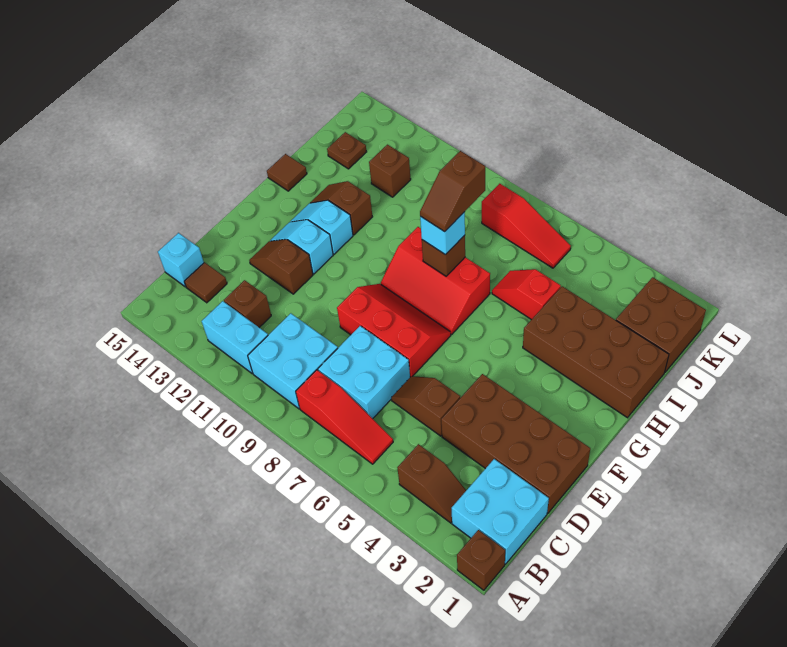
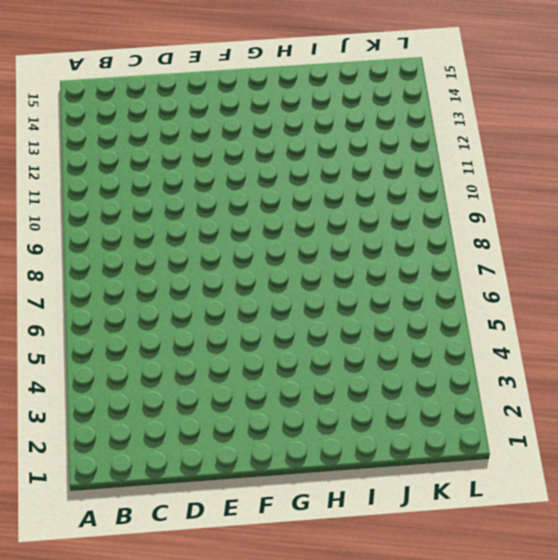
none -> brown 1x1 brick [457,530,505,590]
none -> cyan 2x2 brick [451,459,549,564]
none -> brown 1x2 slope [397,444,466,523]

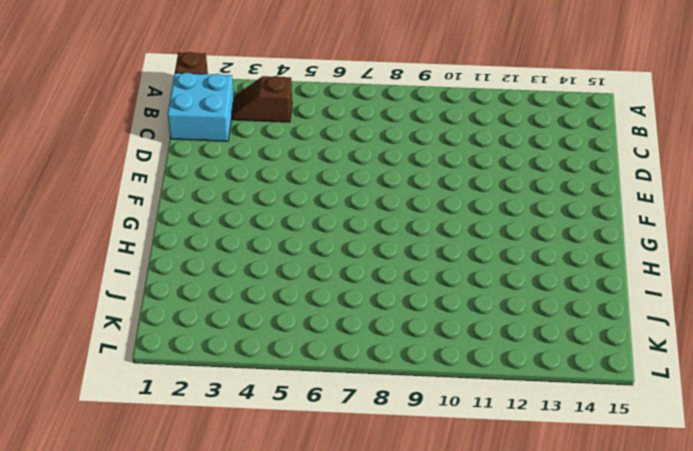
none -> red 1x3 slope [296,370,393,464]
none -> cyan 2x2 brick [248,313,338,409]
none -> cyan 1x2 brick [202,301,268,374]

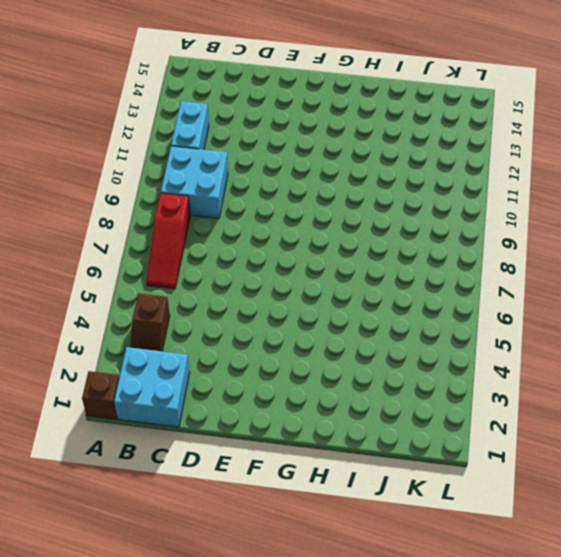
none -> cyan 2x2 brick [318,326,410,419]
none -> brown 1x1 brick [224,280,271,327]
none -> brown 1x1 tile [184,262,227,303]

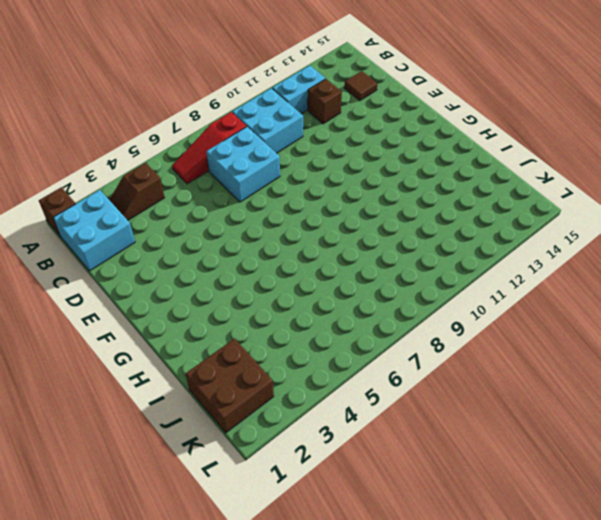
none -> cyan 1x1 brick [158,233,204,287]
none -> brown 2x4 brick [441,374,590,513]
none -> brown 1x2 slope [391,376,460,436]

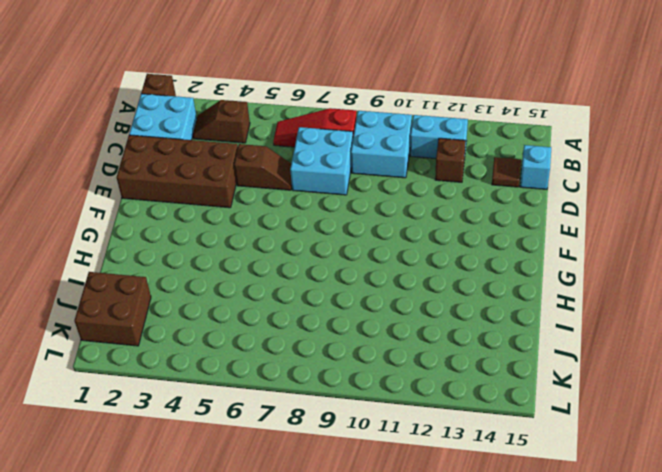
none -> red 2x3 slope [337,284,451,377]
none -> brown 1x2 slope [249,239,313,294]
none -> cyan 1x2 slope [270,220,333,274]

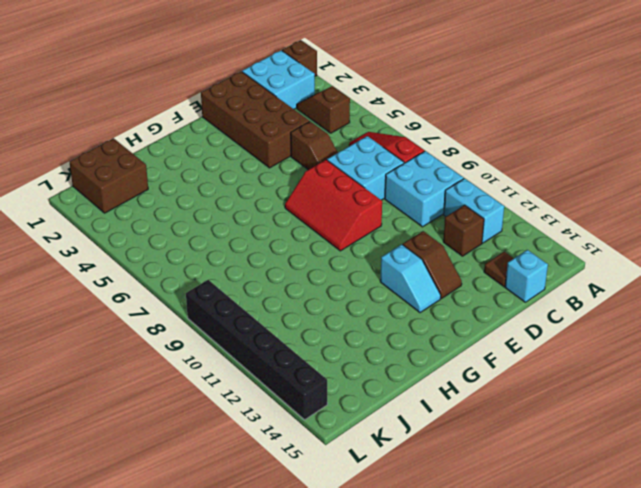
black 1x6 brick [186,280,327,420] -> none
none -> red 2x3 slope [381,227,490,334]
none -> cyan 1x2 slope [290,200,353,254]
none -> brown 2x4 brick [523,286,669,418]

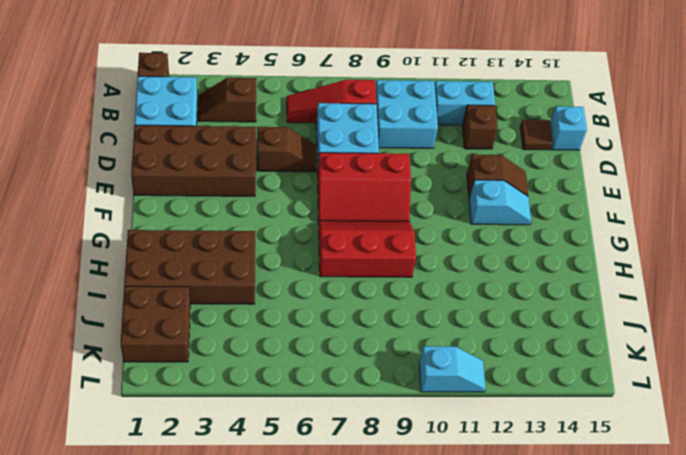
cyan 1x2 slope [419,346,486,392] -> cyan 1x2 slope moved to [290,200,353,254]
none -> brown 1x2 slope [310,181,372,235]
none -> brown 1x1 tile [267,154,307,191]
none -> red 1x2 slope [492,269,561,320]

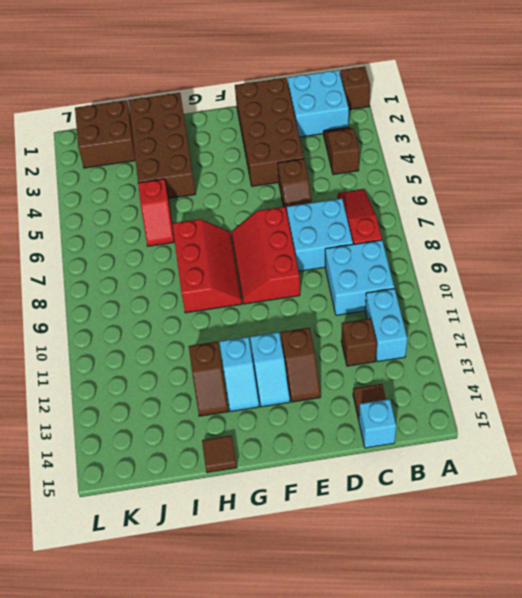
none -> brown 1x1 brick [369,145,411,197]
none -> brown 1x1 plate [327,132,366,169]
none -> red 1x3 slope [482,184,571,268]

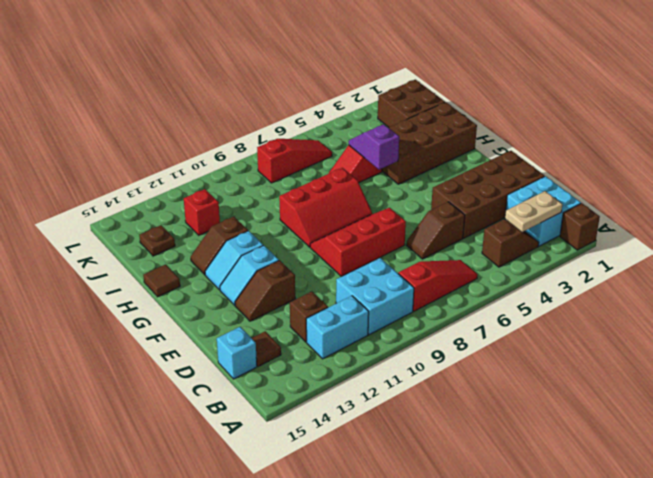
tan 1x2 plate [505,191,562,232] -> none
purple 1x2 slope [349,124,399,170] -> none
red 1x1 brick [184,189,220,235] -> brown 1x1 brick [369,145,411,197]
none -> cyan 2x2 brick [318,326,410,419]
none -> brown 1x1 brick [422,235,465,276]
none -> cyan 1x1 brick [420,212,465,255]

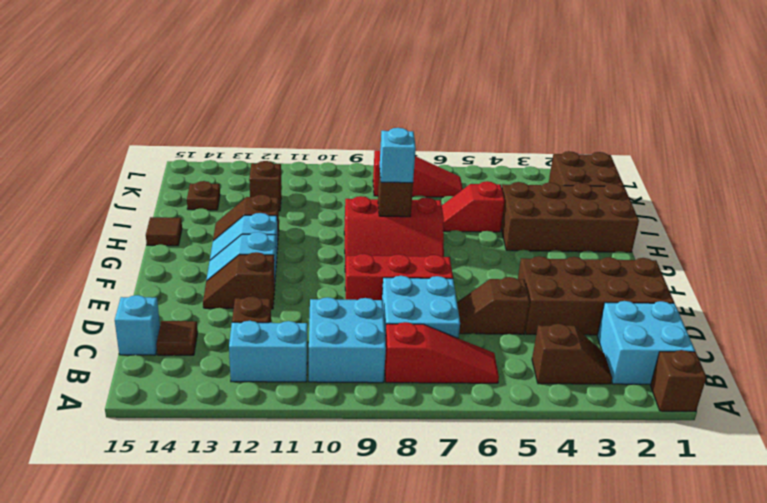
none -> brown 1x2 slope [420,151,485,232]

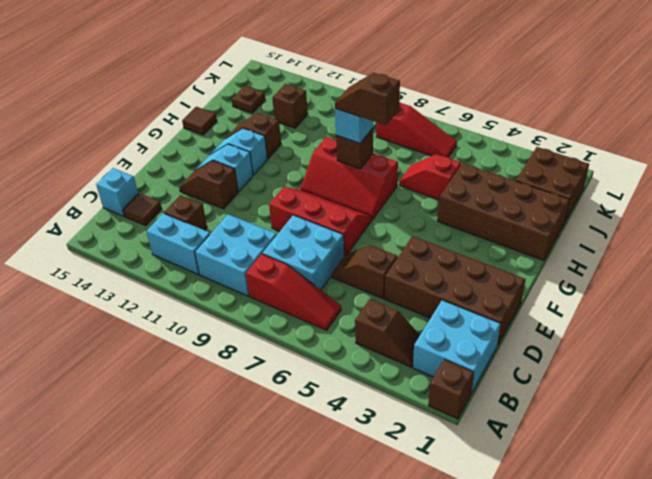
brown 1x2 slope [335,73,400,125] -> brown 1x2 slope turned to [420,151,485,232]

